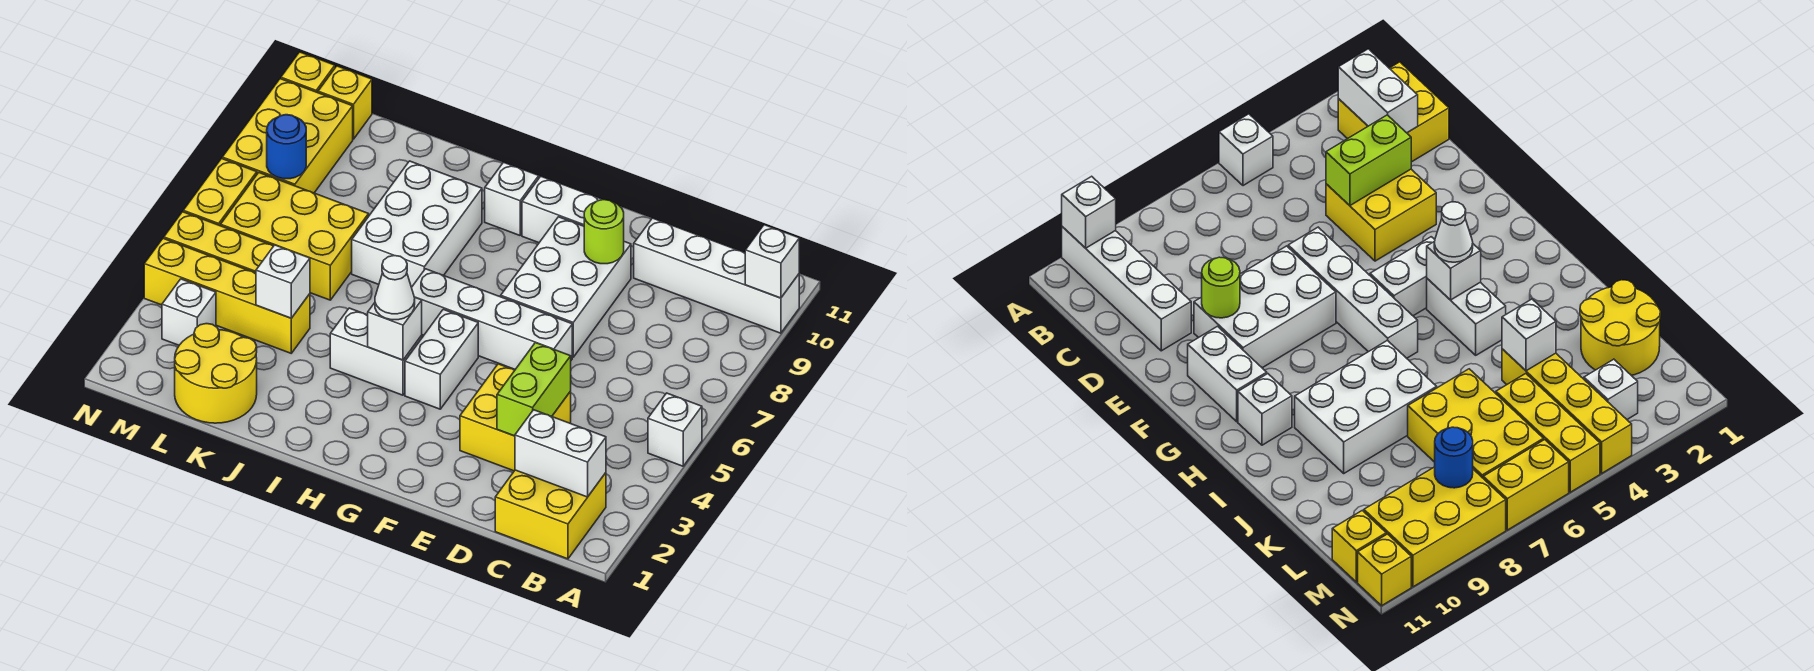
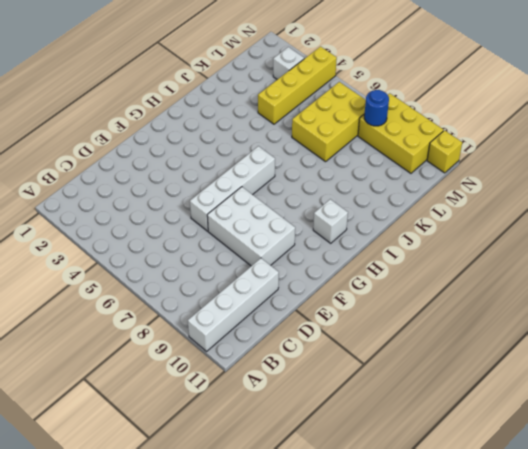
none -> white 1x1 brick [648,393,702,466]
none -> yellow 2x2 brick [495,470,606,559]
none -> yellow 2x2 brick [460,364,571,471]

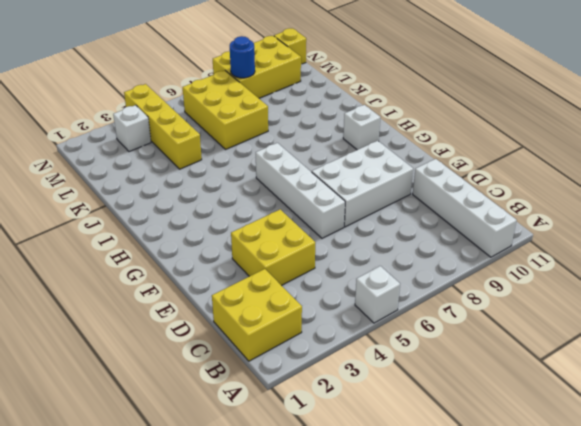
none -> white 1x2 brick [522,176,603,243]
none -> white 1x2 brick [405,309,478,409]
none -> white 1x2 brick [330,308,422,395]

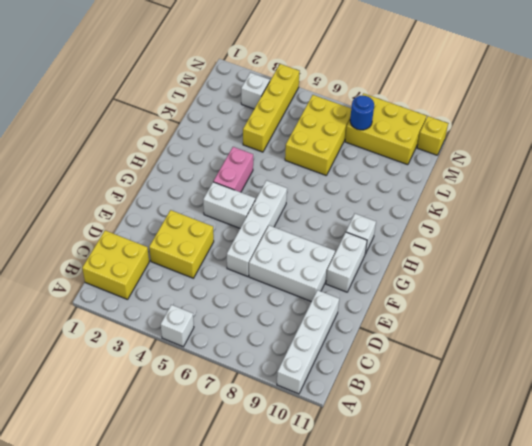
pink 1x2 brick [213,147,253,192] -> white 1x2 brick [330,308,422,395]
none -> white 2x3 brick [352,161,482,287]
none -> yellow 2x2 round brick [175,324,257,423]
none -> yellow 1x3 brick [164,212,273,273]

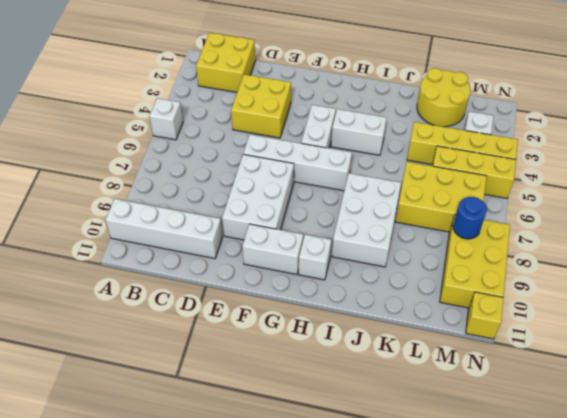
none -> yellow 1x1 brick [318,66,372,139]
none -> yellow 1x2 brick [183,159,257,226]
none -> white 1x1 brick [745,225,799,298]

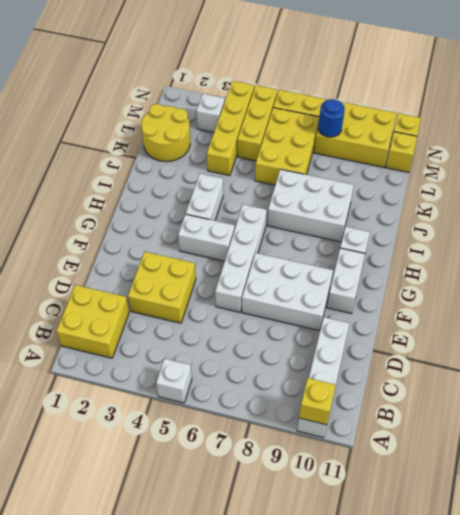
yellow 1x1 brick [299,378,336,425] -> white 1x1 brick [745,225,799,298]
none -> white 1x2 brick [515,410,606,497]
none -> lime 1x2 brick [497,343,571,436]
none -> lime 1x1 round brick [584,200,624,264]

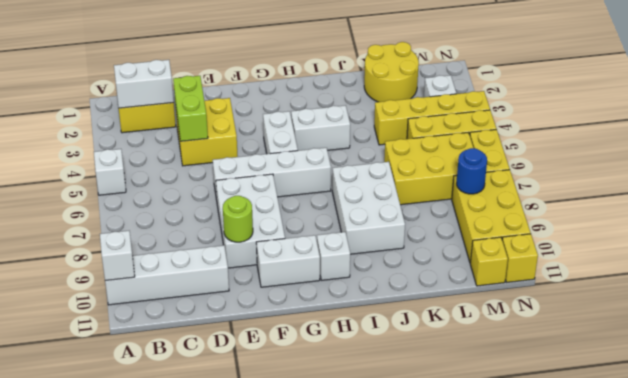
none -> white 1x1 brick [368,297,422,360]
none -> white 1x1 brick [256,245,310,318]
none -> white 1x1 cone [375,256,415,320]

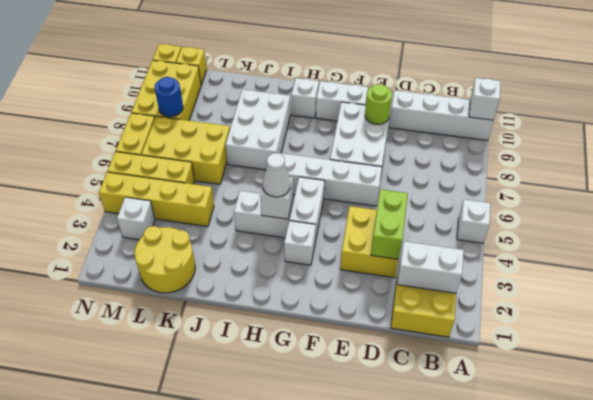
white 1x1 brick [284,221,316,265] -> white 1x1 brick moved to [256,245,310,318]

